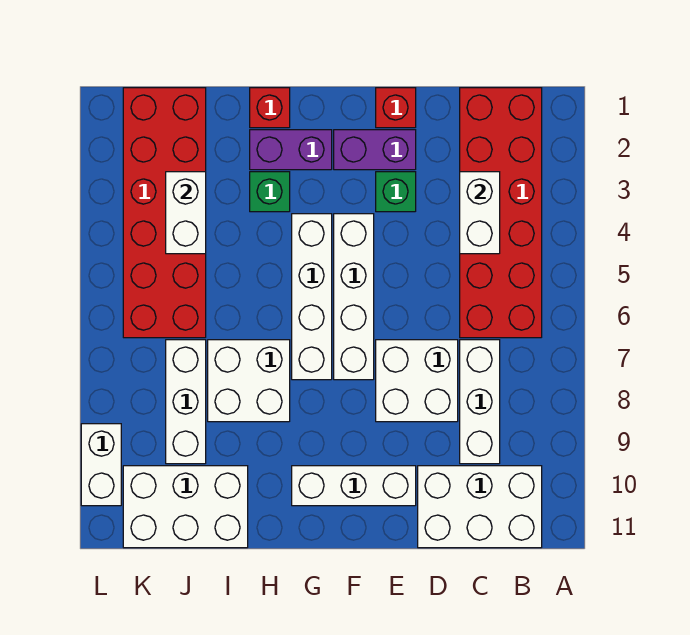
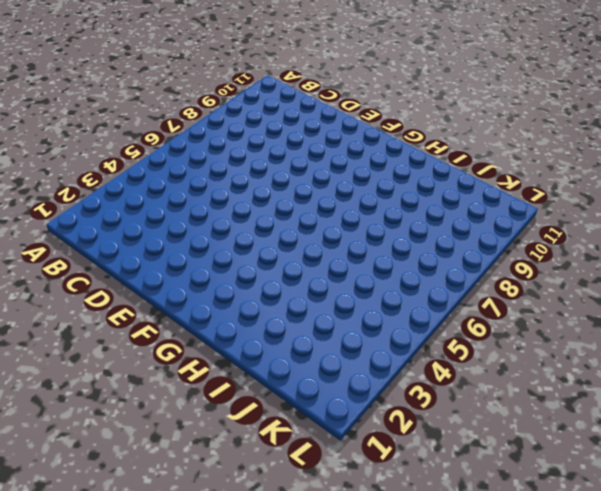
none -> red 2x6 brick [460,88,542,338]
none -> white 2x3 brick [418,466,542,548]
none -> white 1x3 brick [460,340,500,464]

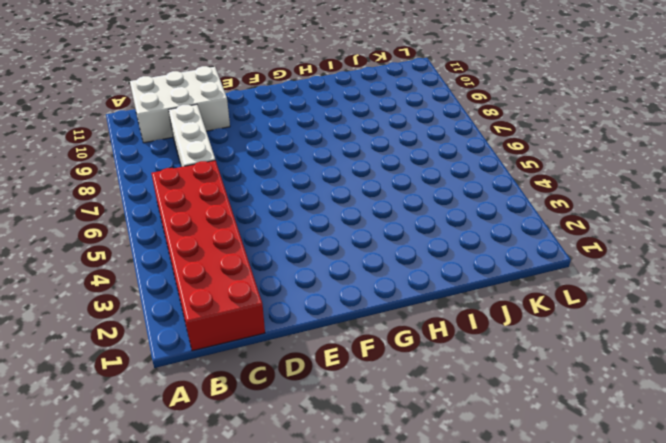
none -> white 2x2 brick [376,340,458,422]
none -> red 1x1 brick [376,88,416,128]
none -> purple 1x2 brick [334,130,416,170]

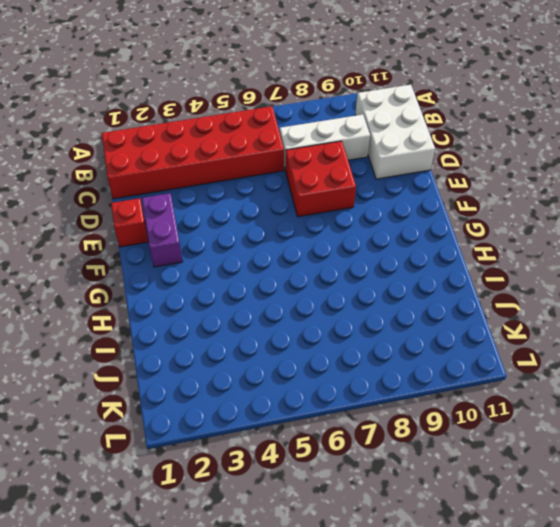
red 2x2 brick [285,141,356,217] -> white 2x2 brick [376,340,458,422]
none -> green 1x1 brick [376,172,416,212]
none -> white 1x3 brick [292,466,416,506]
none -> white 1x4 brick [334,214,374,380]

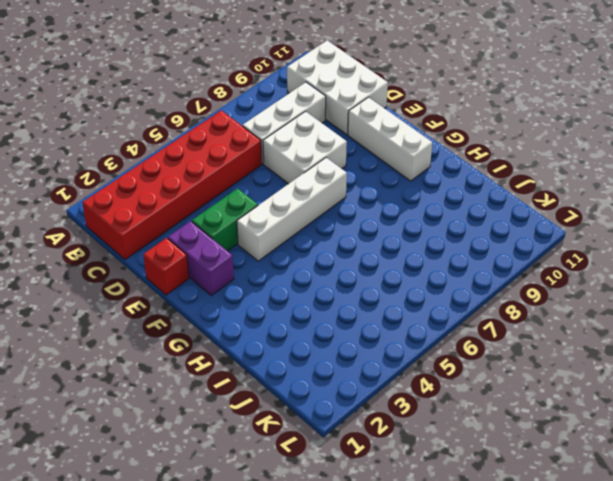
green 1x2 brick [192,188,258,251] -> green 1x1 brick [376,172,416,212]
none -> purple 1x2 brick [250,130,332,170]
none -> white 1x4 brick [292,214,332,380]
none -> red 1x1 brick [250,88,290,128]

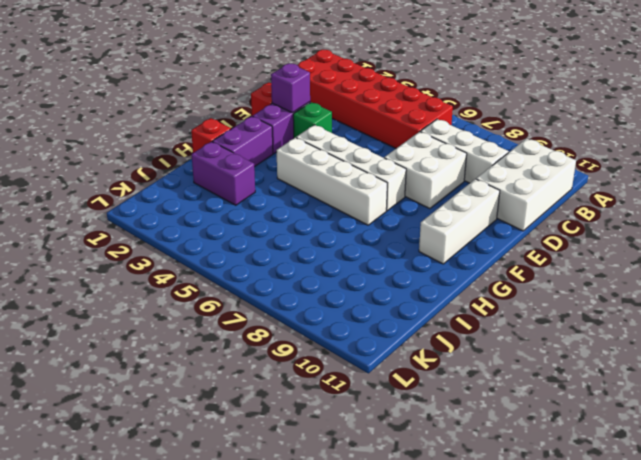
purple 1x1 brick [271,63,310,113] -> none
purple 1x2 brick [192,142,255,205] -> none
none -> green 1x1 brick [250,172,290,212]
none -> white 2x2 brick [208,340,290,422]
none -> white 2x3 brick [123,466,248,548]

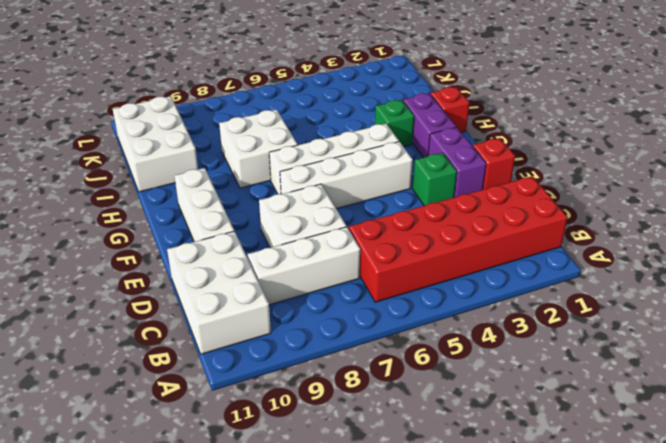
none -> red 2x6 brick [123,88,206,338]
none -> white 1x3 brick [166,340,206,464]
none -> white 1x2 brick [81,424,121,506]

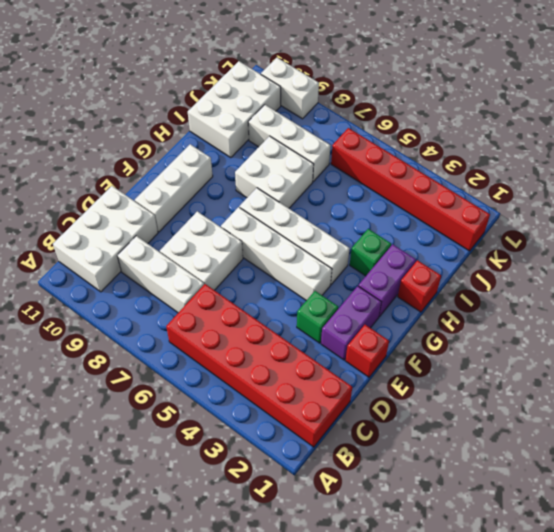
red 1x6 brick [331,128,490,251] -> red 2x6 brick [123,88,206,338]
none -> white 1x2 brick [460,172,500,254]
none -> white 1x2 brick [166,172,206,254]

